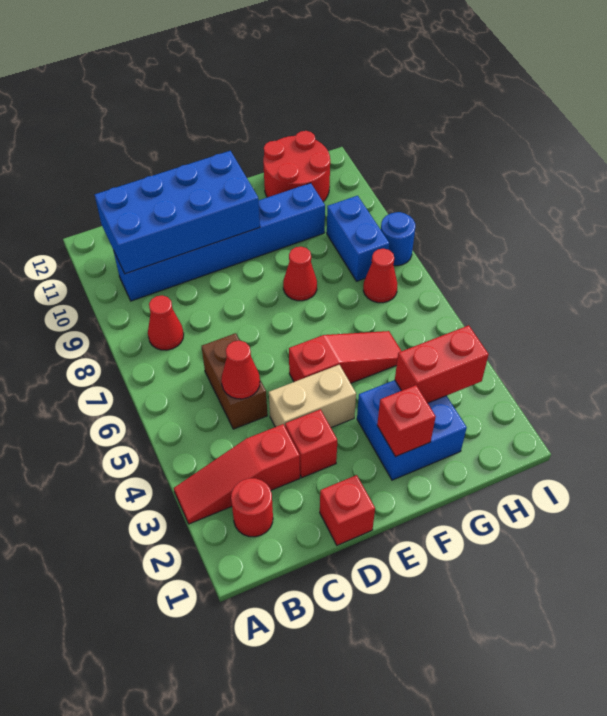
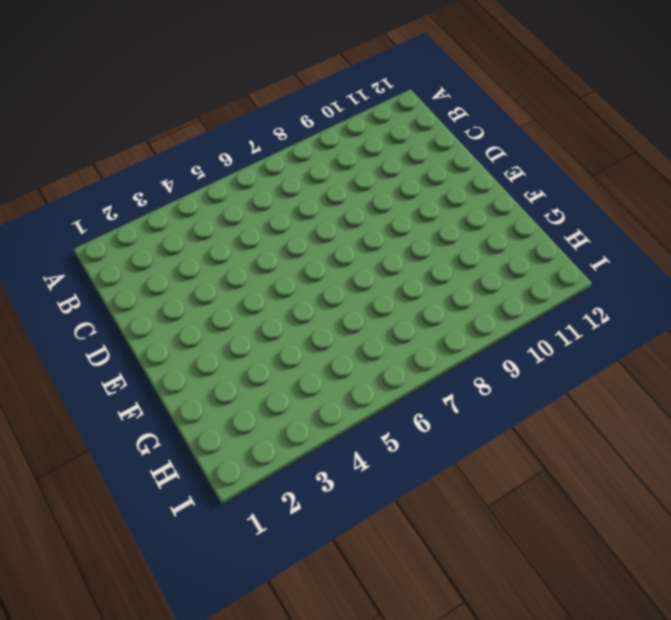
none -> red 1x3 slope [174,424,300,524]
none -> red 1x1 round brick [231,478,273,537]
none -> red 1x1 cone [148,295,184,350]

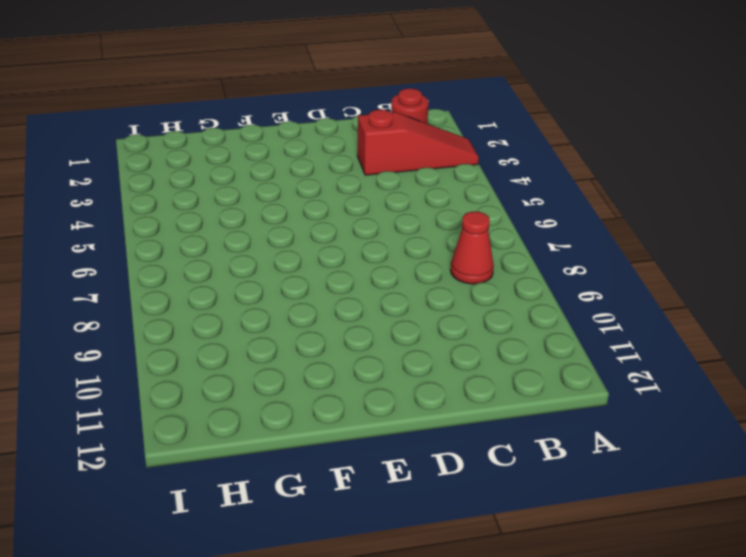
none -> blue 1x6 brick [114,183,325,301]
none -> brown 1x2 brick [202,333,267,429]
none -> red 1x1 brick [320,475,375,545]

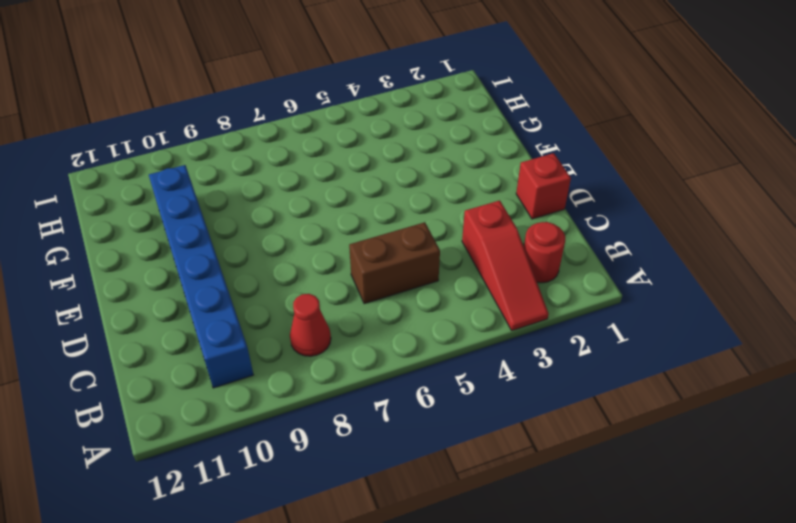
none -> red 1x1 brick [285,409,337,478]
none -> tan 1x2 brick [269,365,356,427]
none -> red 1x3 slope [289,331,401,383]

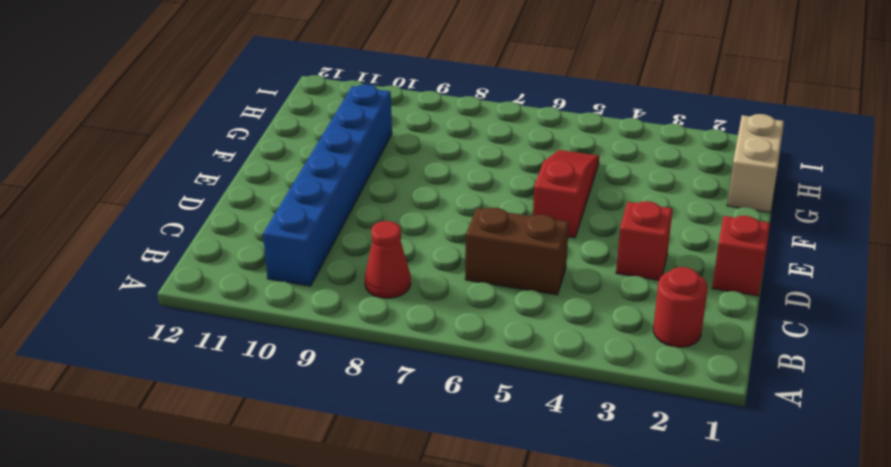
tan 1x2 brick [727,114,784,212] -> tan 1x2 brick moved to [269,365,356,427]
none -> red 1x3 slope [174,424,300,524]
none -> blue 2x2 brick [357,380,467,480]
none -> red 1x1 cone [283,247,317,301]

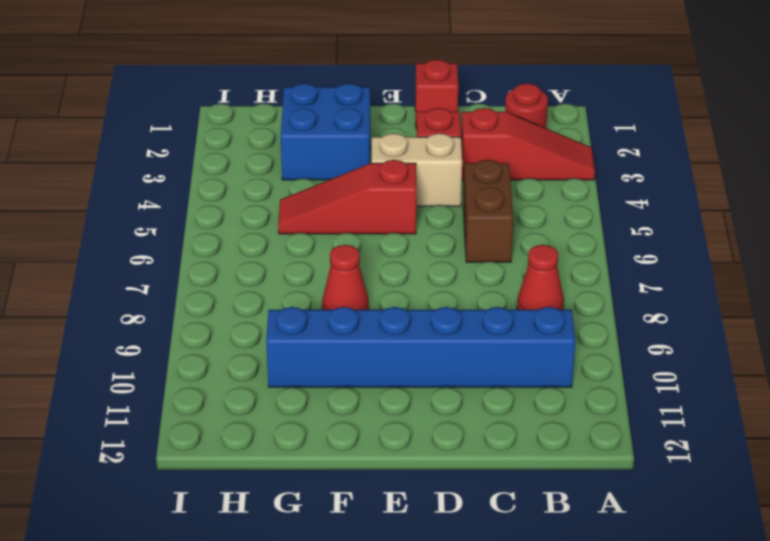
none -> red 2x2 round brick [263,131,330,202]
none -> red 1x1 cone [363,249,397,303]
none -> blue 1x2 brick [327,196,389,281]

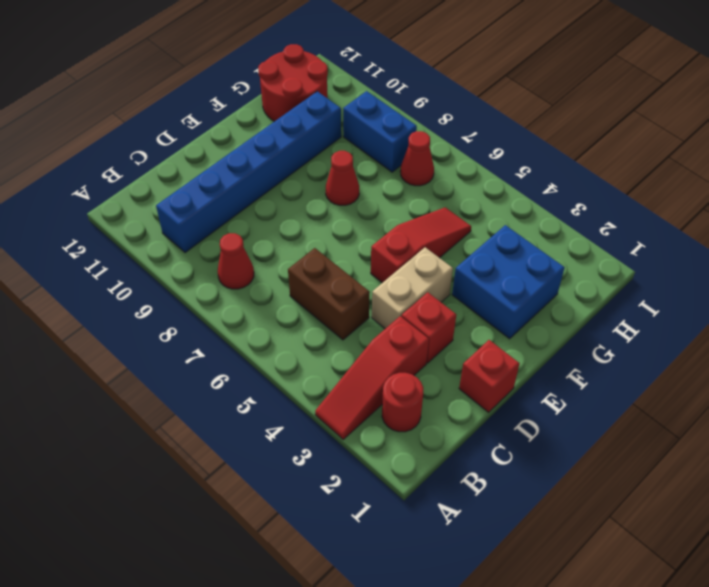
none -> blue 1x1 round brick [381,212,415,266]
none -> blue 2x4 brick [95,151,260,274]
none -> red 1x1 cone [221,341,260,399]

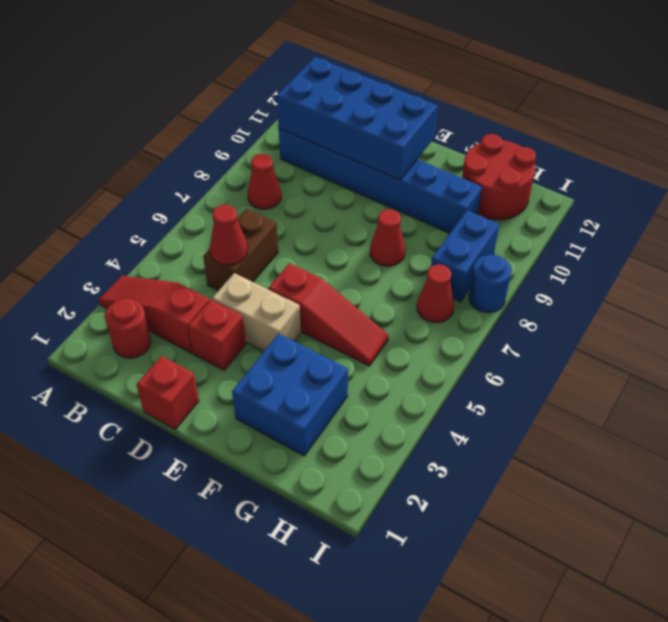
none -> red 1x1 brick [377,385,436,457]
none -> red 1x2 brick [395,325,489,403]

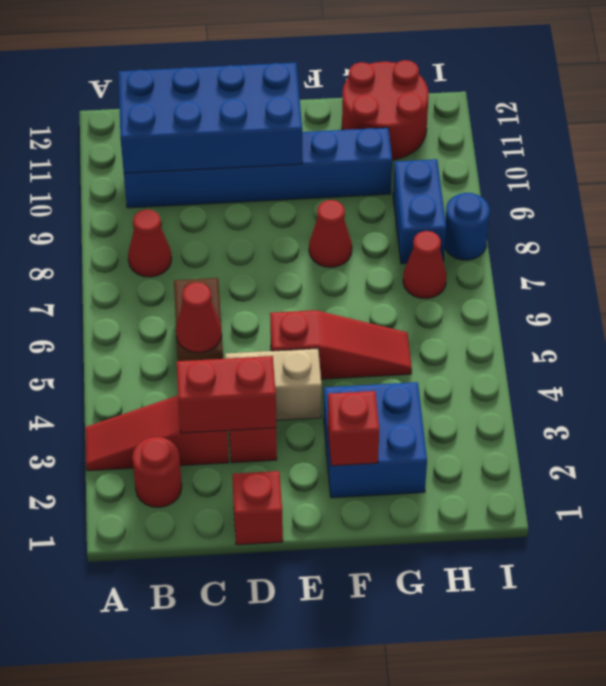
red 1x2 brick [177,356,276,433] -> red 1x2 brick moved to [395,325,489,403]

